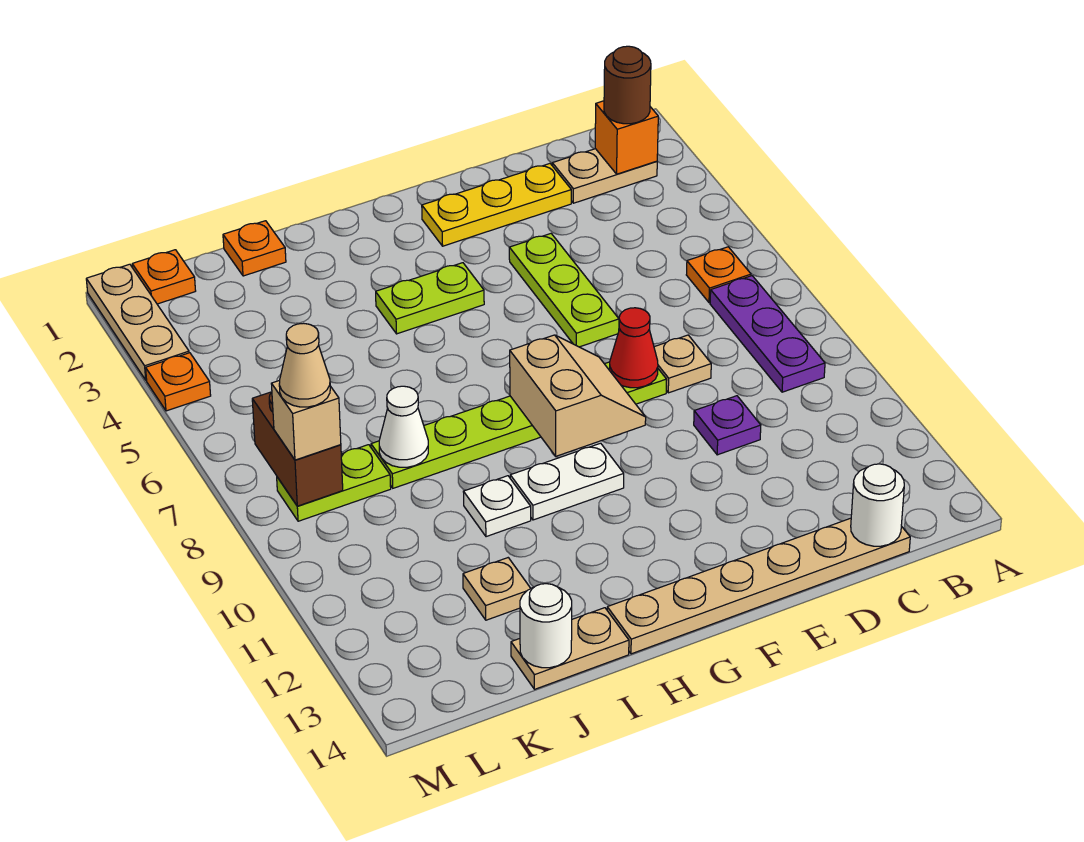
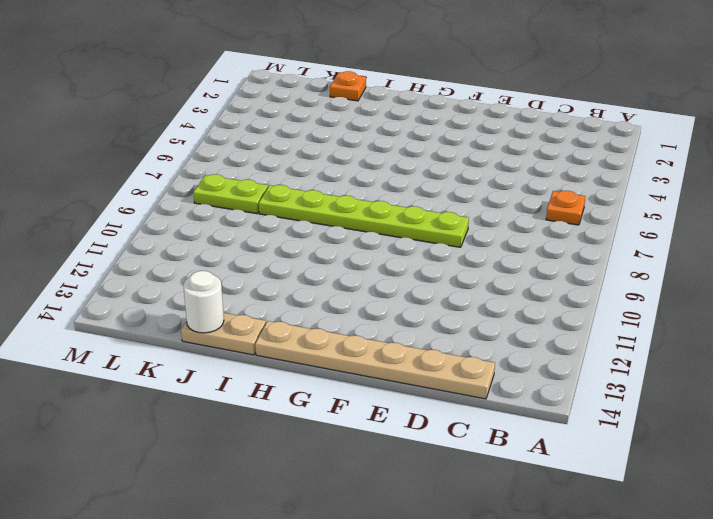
none -> tan 1x2 plate [552,149,657,203]
none -> purple 1x3 plate [710,276,825,392]
none -> yellow 1x3 plate [422,164,571,246]

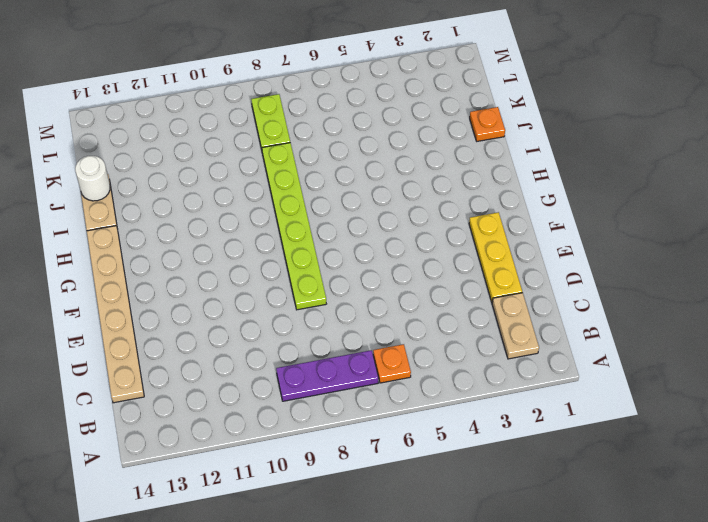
none -> tan 1x1 plate [654,335,711,393]
none -> purple 1x1 plate [694,396,761,455]
none -> lime 1x3 plate [509,234,619,347]

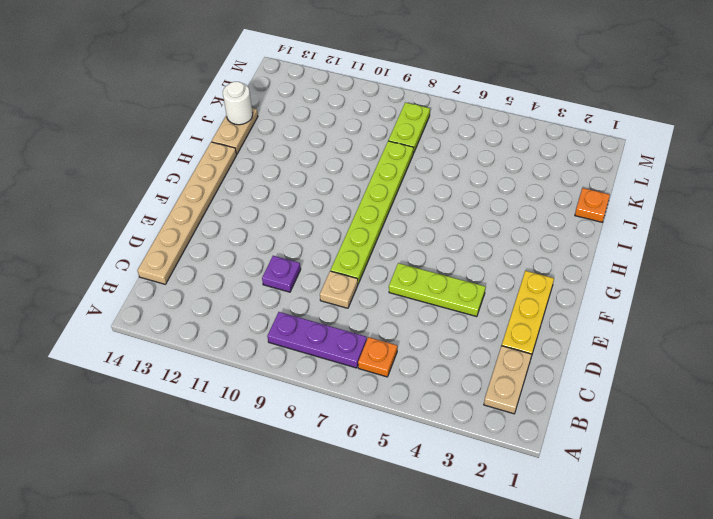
none -> lime 1x2 plate [376,263,484,334]
none -> white 1x2 plate [510,443,624,520]
none -> white 1x1 plate [463,476,531,537]

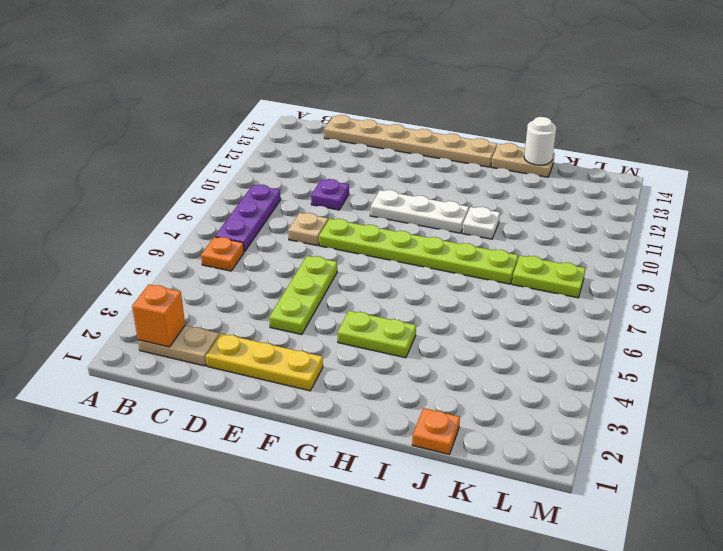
white 1x3 plate [370,190,469,233] -> white 1x2 plate [510,443,624,520]
none -> tan 1x1 plate [463,558,531,620]
none -> orange 1x1 plate [132,250,196,304]
none -> tan 1x3 plate [86,264,189,380]

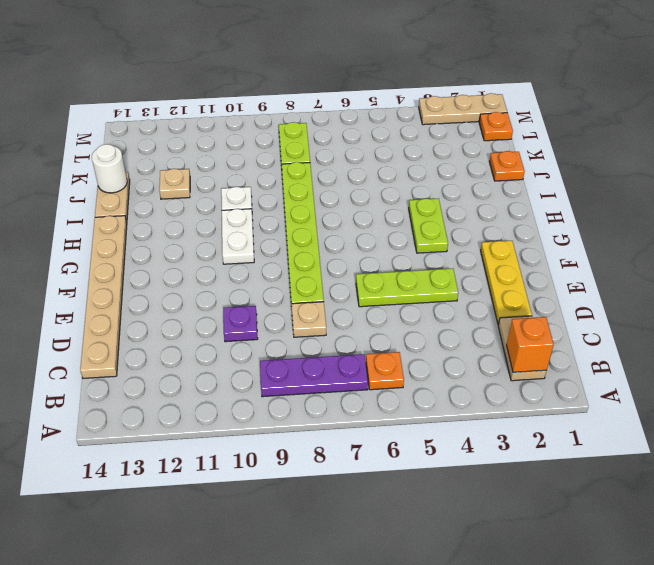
none -> orange 1x1 plate [146,353,211,411]
none -> white 1x1 round brick [851,464,904,546]
none -> red 1x1 cone [610,308,658,388]

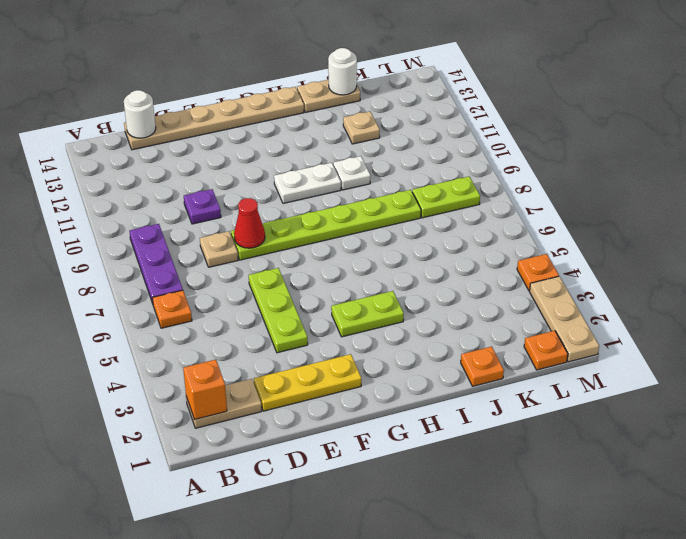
none -> tan 2x2 slope [510,335,646,456]
none -> white 1x1 cone [379,386,428,467]
none -> brown 1x2 brick [252,392,343,506]

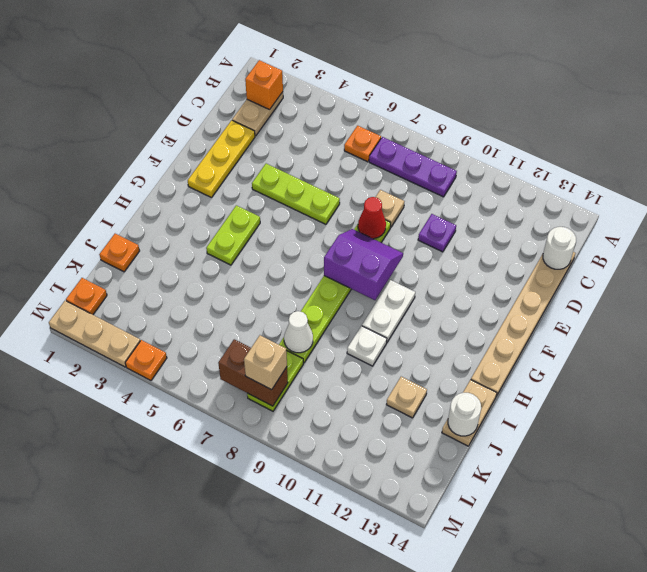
purple 2x2 slope [324,229,403,300] -> tan 2x2 slope [510,335,646,456]
none -> brown 1x1 round brick [604,46,651,124]
none -> tan 1x1 cone [279,323,330,407]

